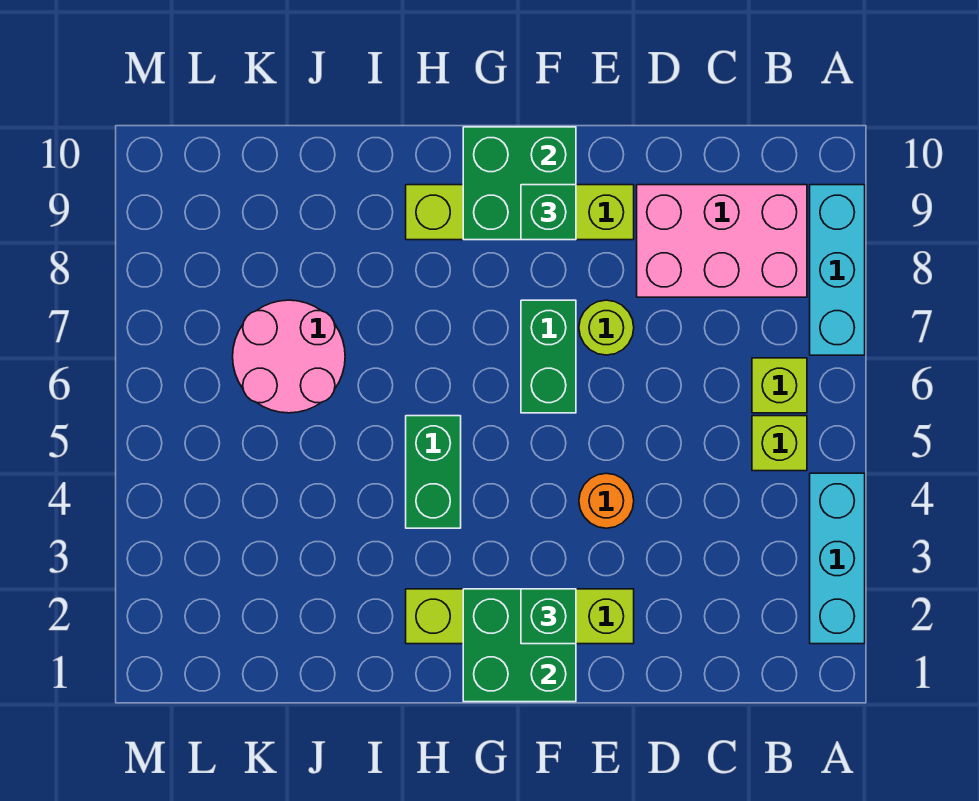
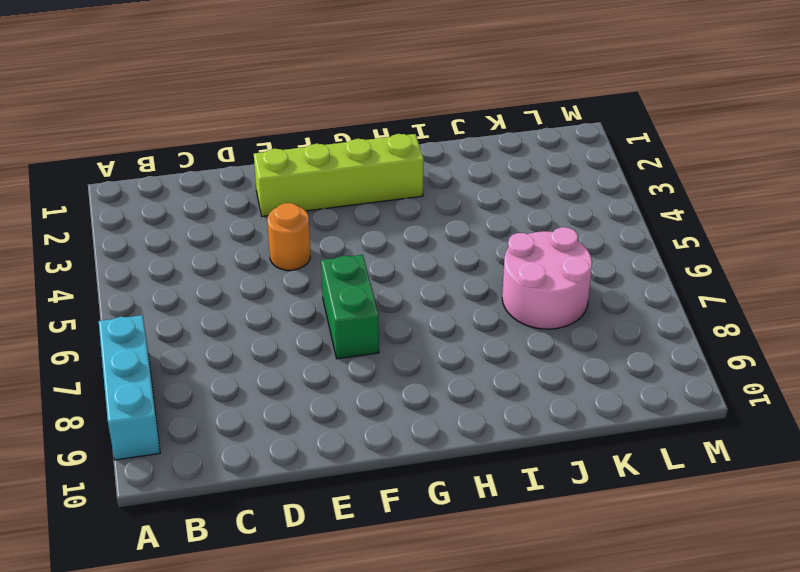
none -> cyan 1x3 brick [810,473,865,644]
none -> lime 1x1 brick [752,416,807,471]
none -> lime 1x1 brick [752,358,807,413]

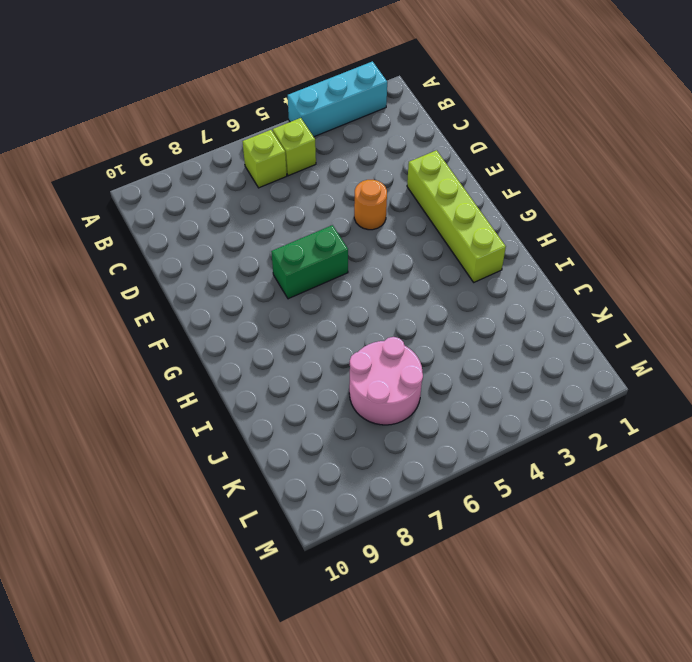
none -> cyan 1x3 brick [810,185,865,355]
none -> pink 2x3 brick [637,185,807,297]
none -> lime 1x1 round brick [579,300,634,355]

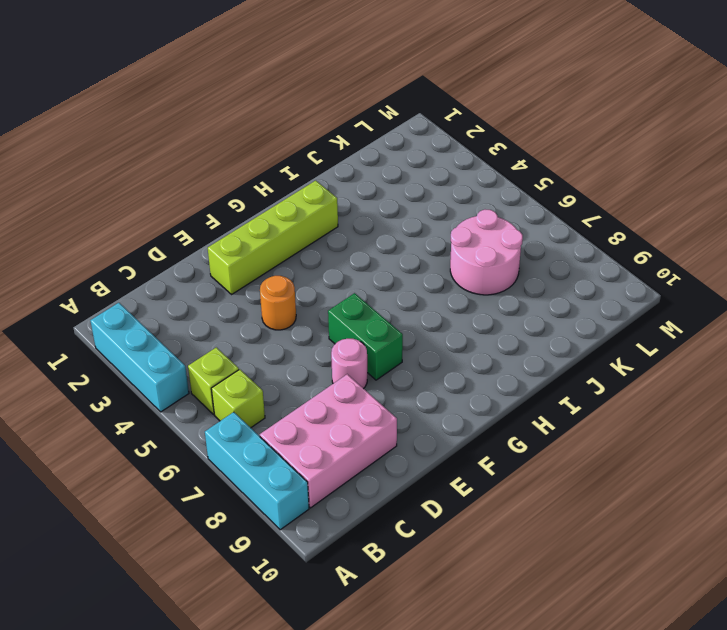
pink 1x1 round brick [331,339,367,389] -> lime 1x1 round brick [579,300,634,355]
none -> lime 1x4 brick [406,185,634,240]
none -> green 1x2 brick [406,416,461,528]
none -> green 2x2 brick [463,589,576,702]

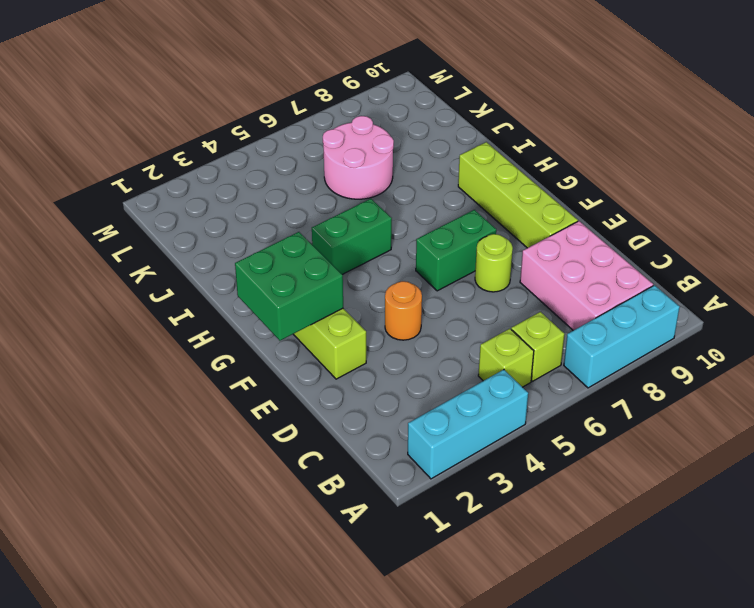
none -> green 2x2 brick [463,127,576,240]
none -> green 1x1 brick [521,589,576,644]
none -> green 1x1 brick [521,185,576,240]

